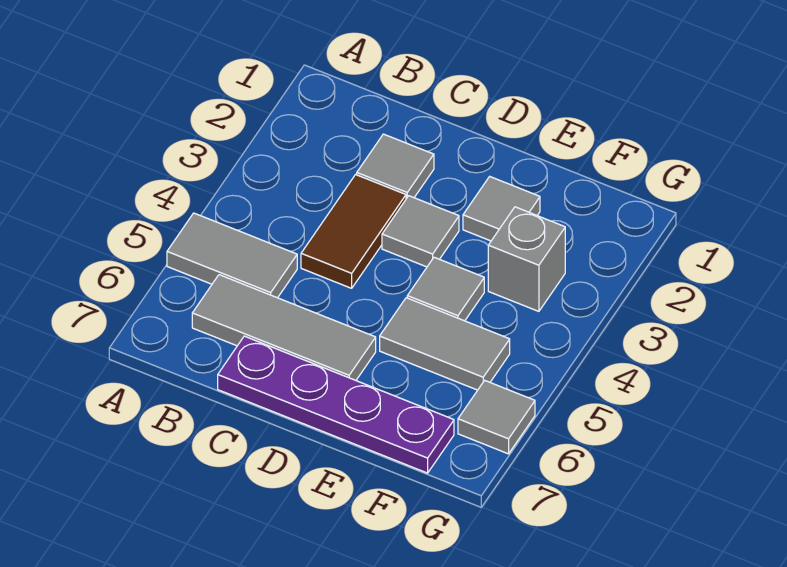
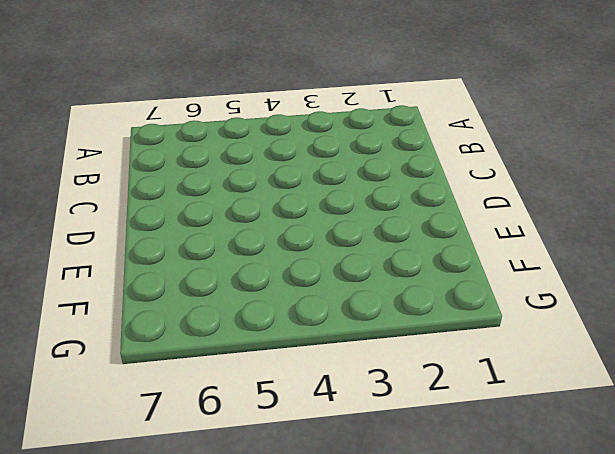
none -> grey 1x2 tile [167,213,297,298]
none -> grey 1x3 tile [192,275,376,380]

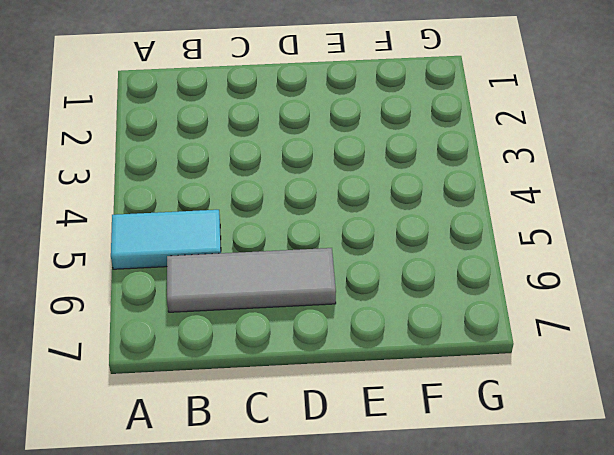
cyan 1x2 tile [111,210,221,269] -> grey 1x2 tile [167,213,297,298]
none -> grey 1x1 tile [357,134,434,199]
none -> brown 1x2 tile [301,175,406,288]

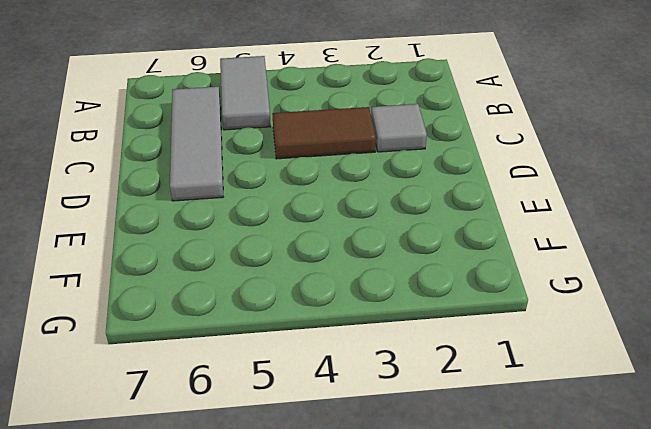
none -> purple 1x4 plate [218,336,454,473]
none -> grey 1x1 tile [382,196,459,267]

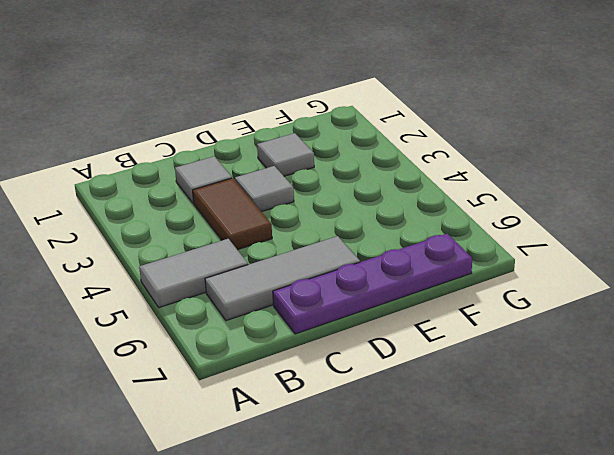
none -> grey 1x1 tile [407,257,484,321]
none -> grey 1x2 tile [380,298,510,390]

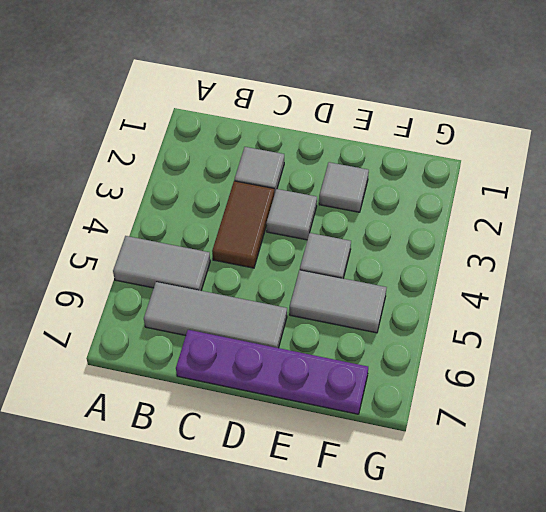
none -> grey 1x1 brick [488,207,565,311]
none -> grey 1x1 tile [458,380,535,454]

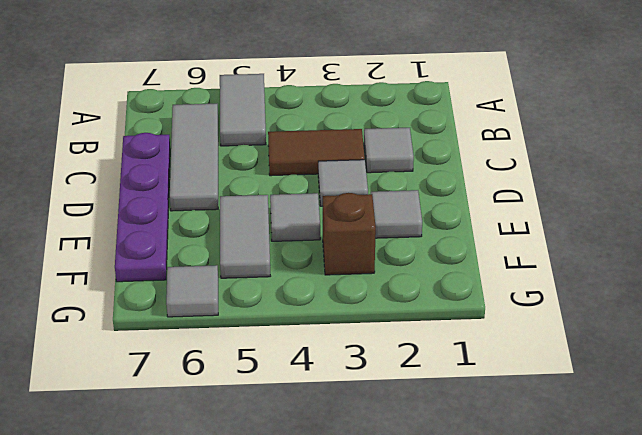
brown 1x1 brick [323,193,376,275] -> grey 1x1 brick [488,207,565,311]

